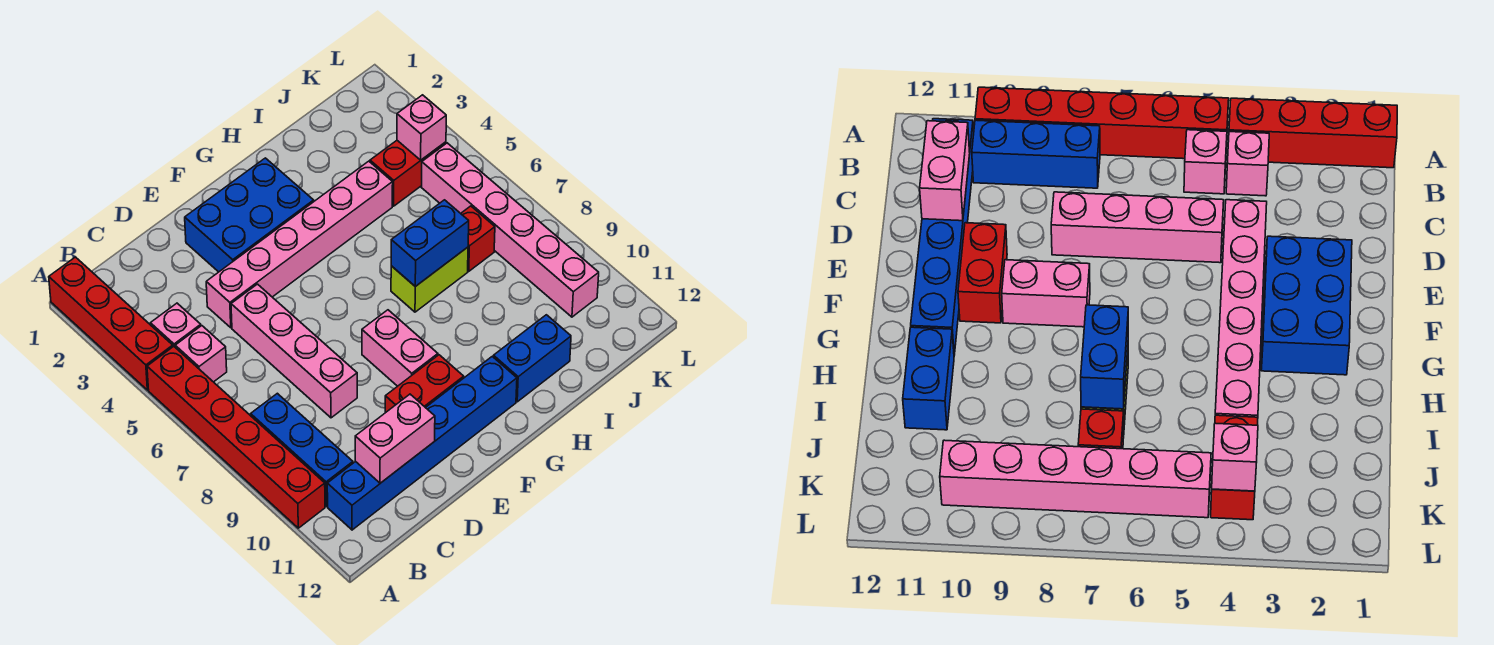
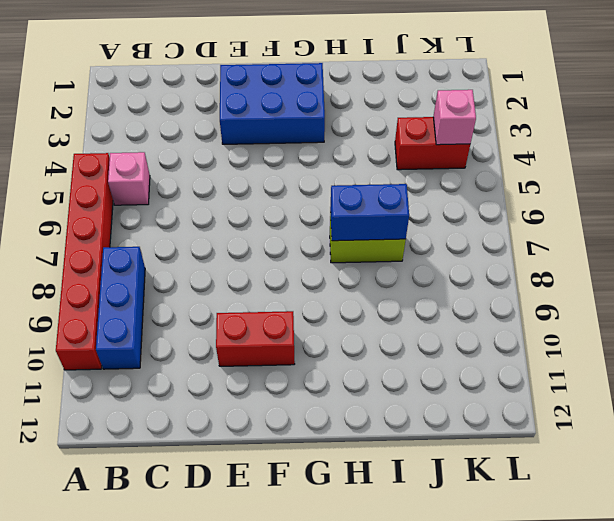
none -> red 1x4 brick [49,257,173,390]
none -> pink 1x1 brick [150,303,201,347]
none -> blue 1x6 brick [327,356,517,530]

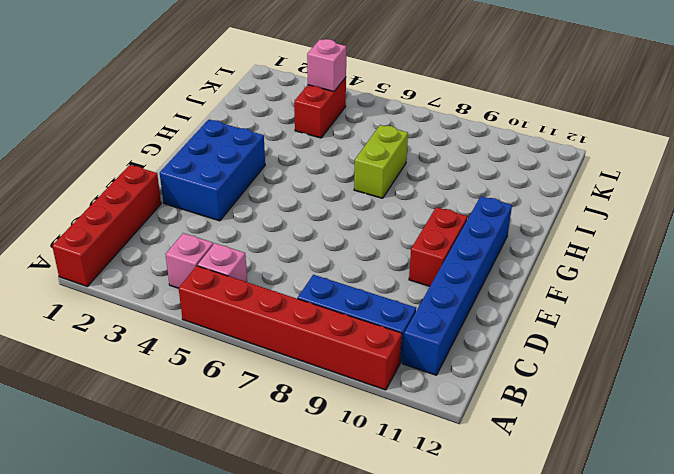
red 1x4 brick [52,165,161,286] -> red 1x4 brick turned to [49,257,173,390]
none -> pink 1x6 brick [206,161,393,328]
none -> pink 1x4 brick [231,284,357,418]
none -> pink 1x2 brick [362,310,438,386]

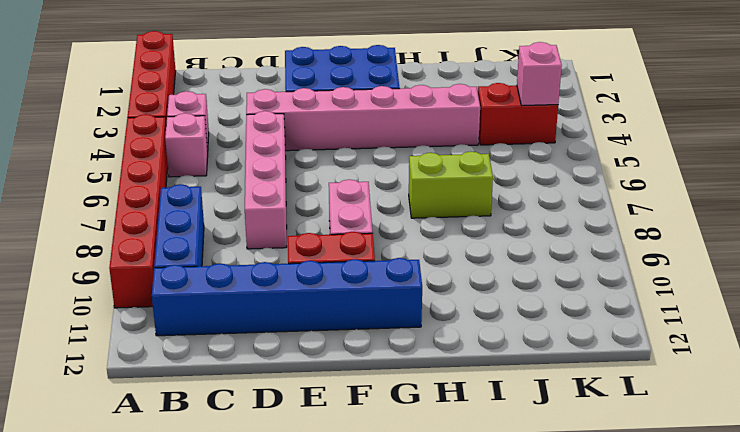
none -> blue 1x2 brick [494,315,571,402]
none -> red 1x1 brick [461,206,495,271]
none -> pink 1x6 brick [421,143,599,317]

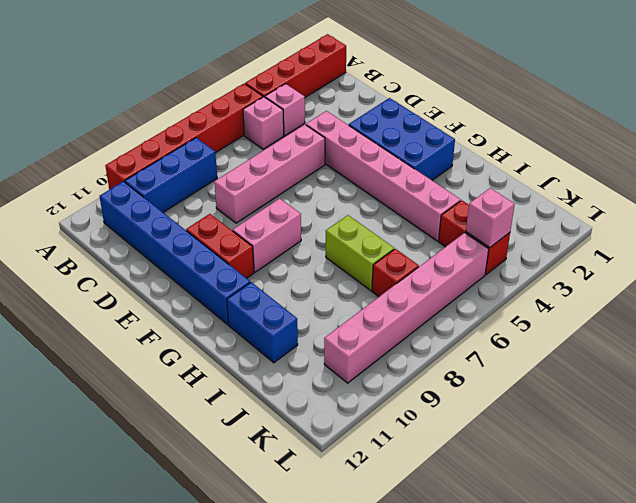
none -> pink 1x2 brick [355,394,435,483]
none -> blue 1x2 brick [391,200,469,287]

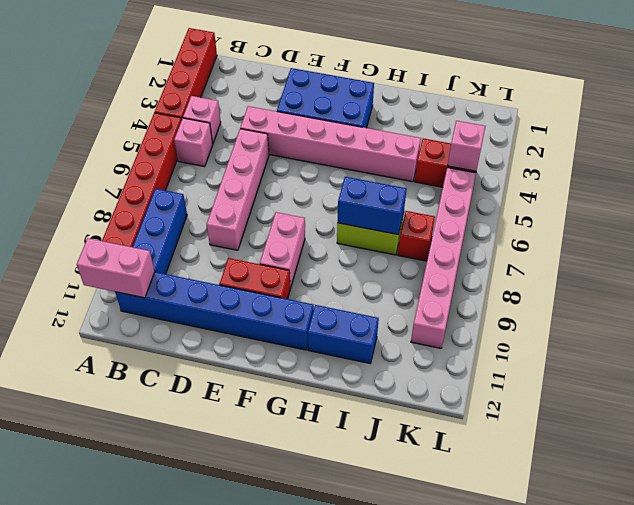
pink 1x2 brick [77,238,155,298] -> pink 1x2 brick moved to [355,394,435,483]

